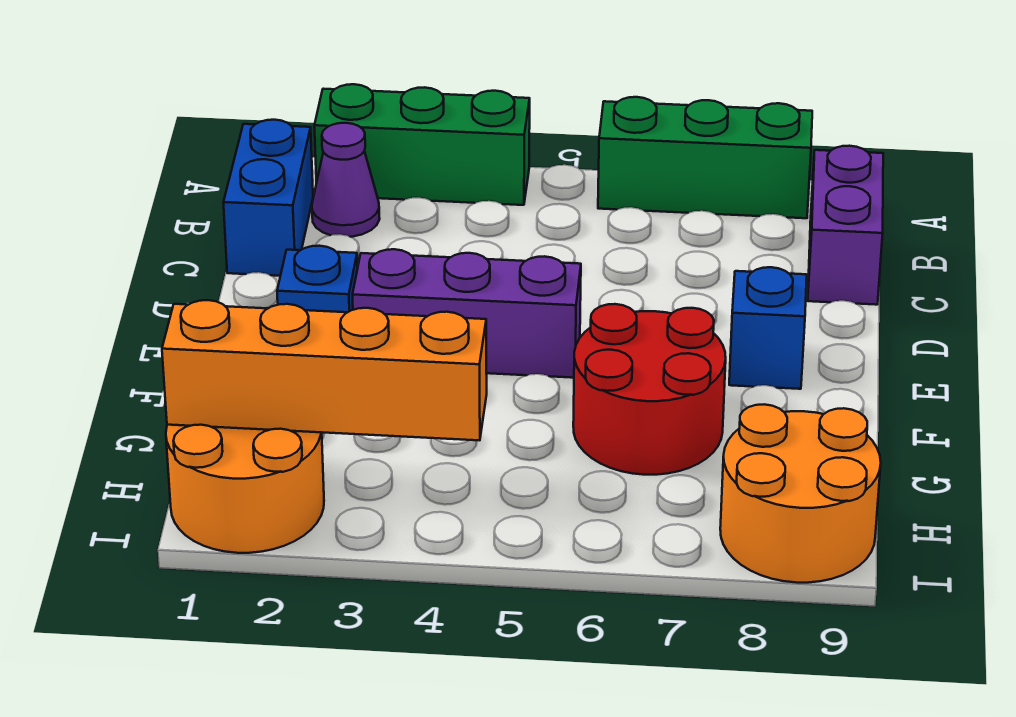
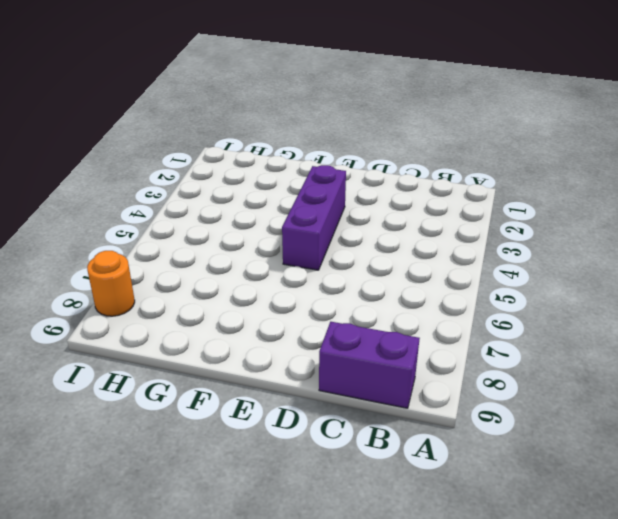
orange 1x1 round brick [87,251,135,316] -> orange 2x2 round brick [720,404,881,583]
none -> green 1x3 brick [314,84,530,205]
none -> green 1x3 brick [598,97,812,218]
none -> blue 1x2 brick [223,120,313,276]

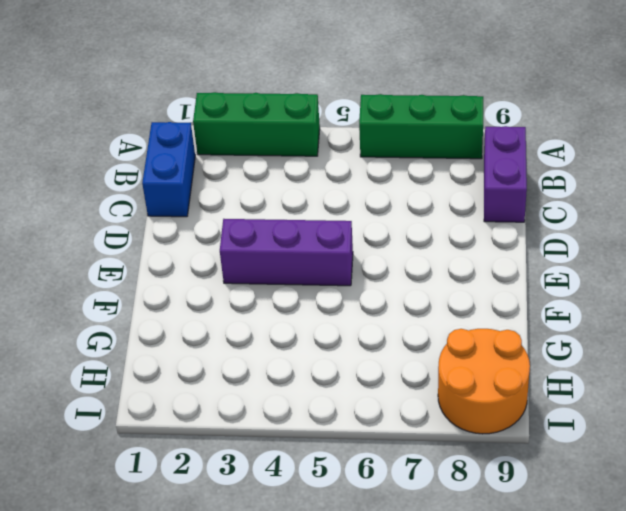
none -> purple 1x1 cone [312,123,380,237]
none -> blue 1x1 brick [277,246,358,312]
none -> blue 1x1 brick [729,267,807,389]

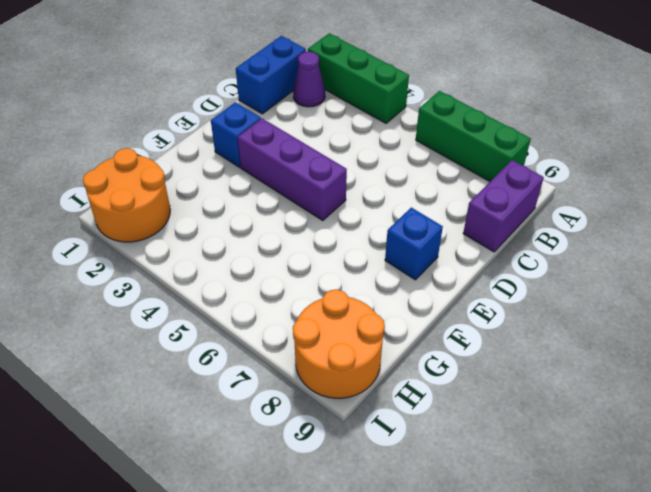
none -> red 2x2 round brick [573,304,726,475]
none -> orange 1x4 brick [162,300,487,440]

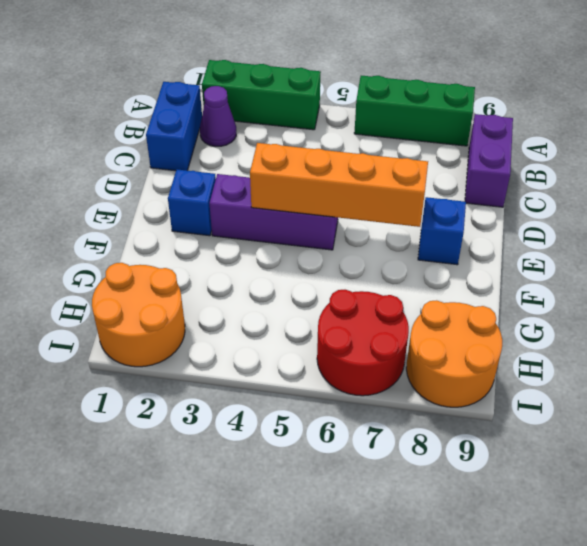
orange 1x4 brick [250,143,428,227] -> orange 1x4 brick moved to [162,300,487,440]
red 2x2 round brick [317,290,409,396] -> red 2x2 round brick moved to [573,304,726,475]

